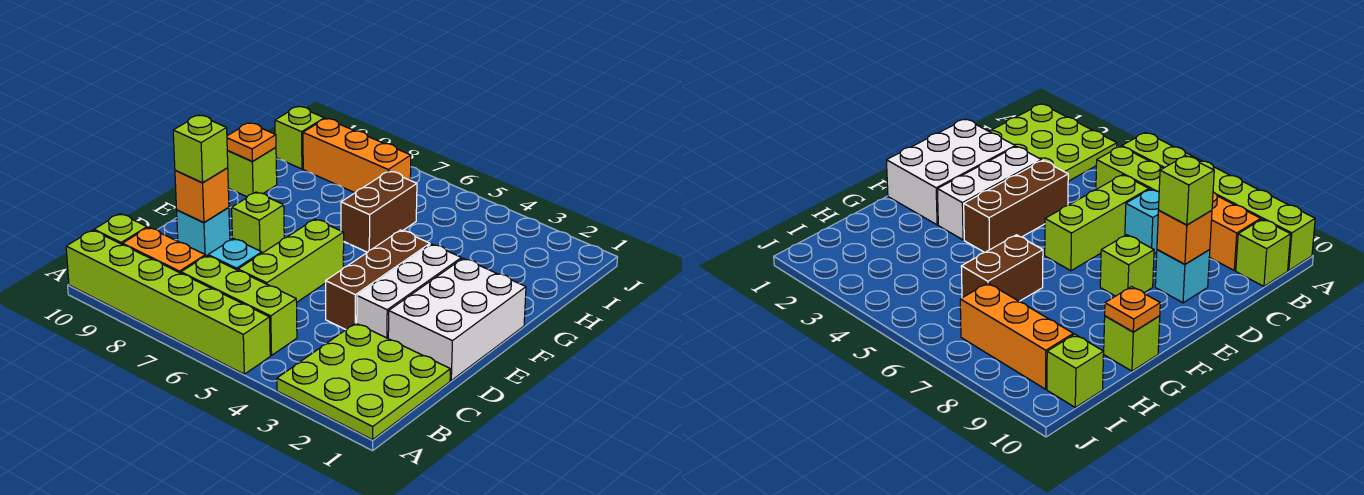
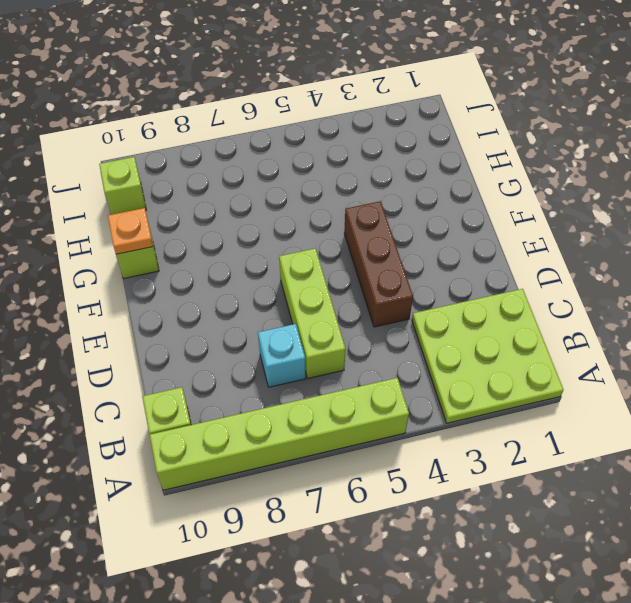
none -> lime 1x3 brick [181,256,297,355]
none -> orange 1x2 brick [123,227,205,273]
none -> white 2x3 brick [388,258,526,380]

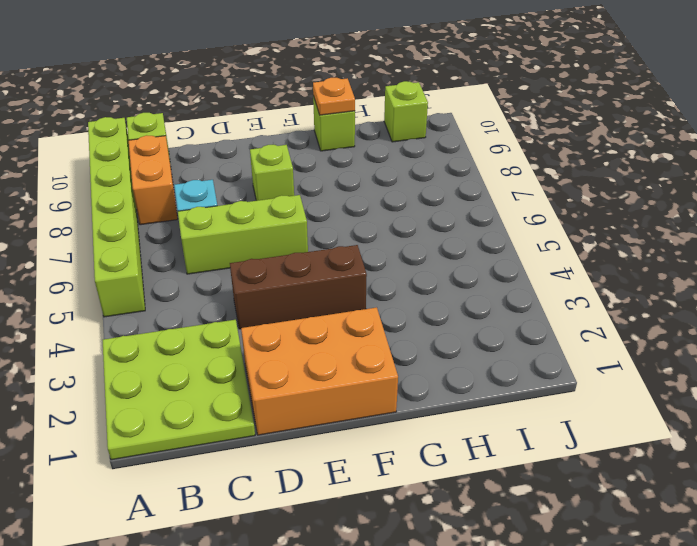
orange 2x3 brick [241,307,398,435] -> white 2x3 brick [388,258,526,380]
none -> lime 1x3 brick [181,256,297,355]
none -> white 1x3 brick [357,244,461,338]
none -> cyan 1x1 brick [177,207,230,256]

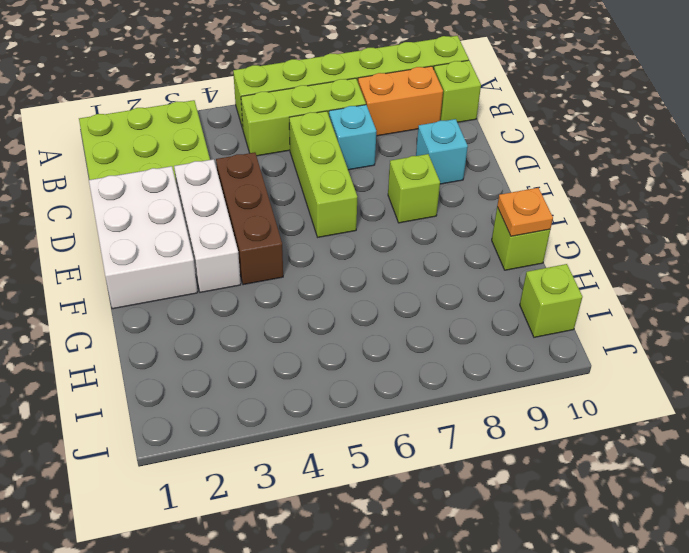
none -> brown 1x2 brick [341,171,417,252]
none -> orange 1x3 brick [303,118,411,193]
none -> orange 1x1 brick [175,168,229,223]

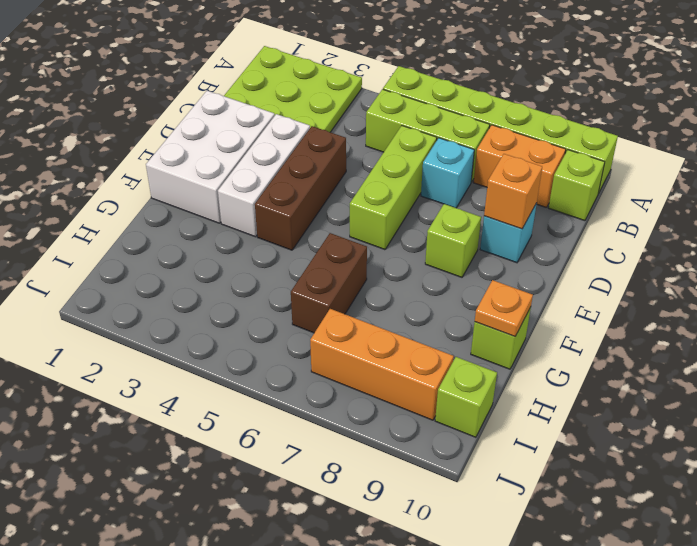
none -> lime 1x1 brick [173,115,228,183]

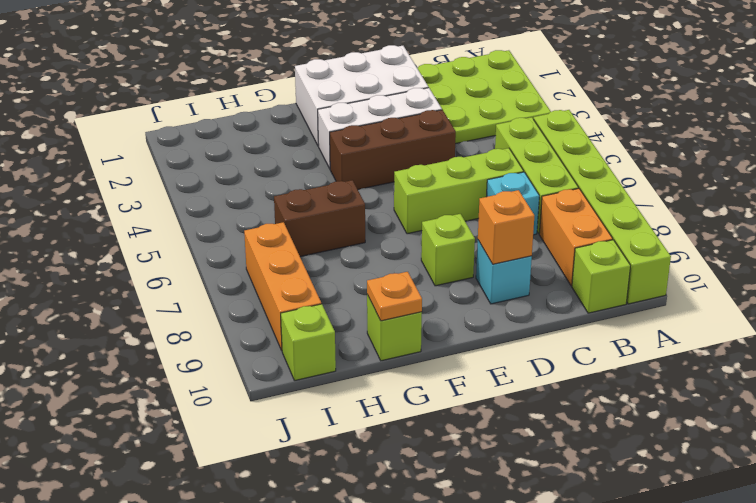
none -> lime 1x1 brick [173,115,228,183]

